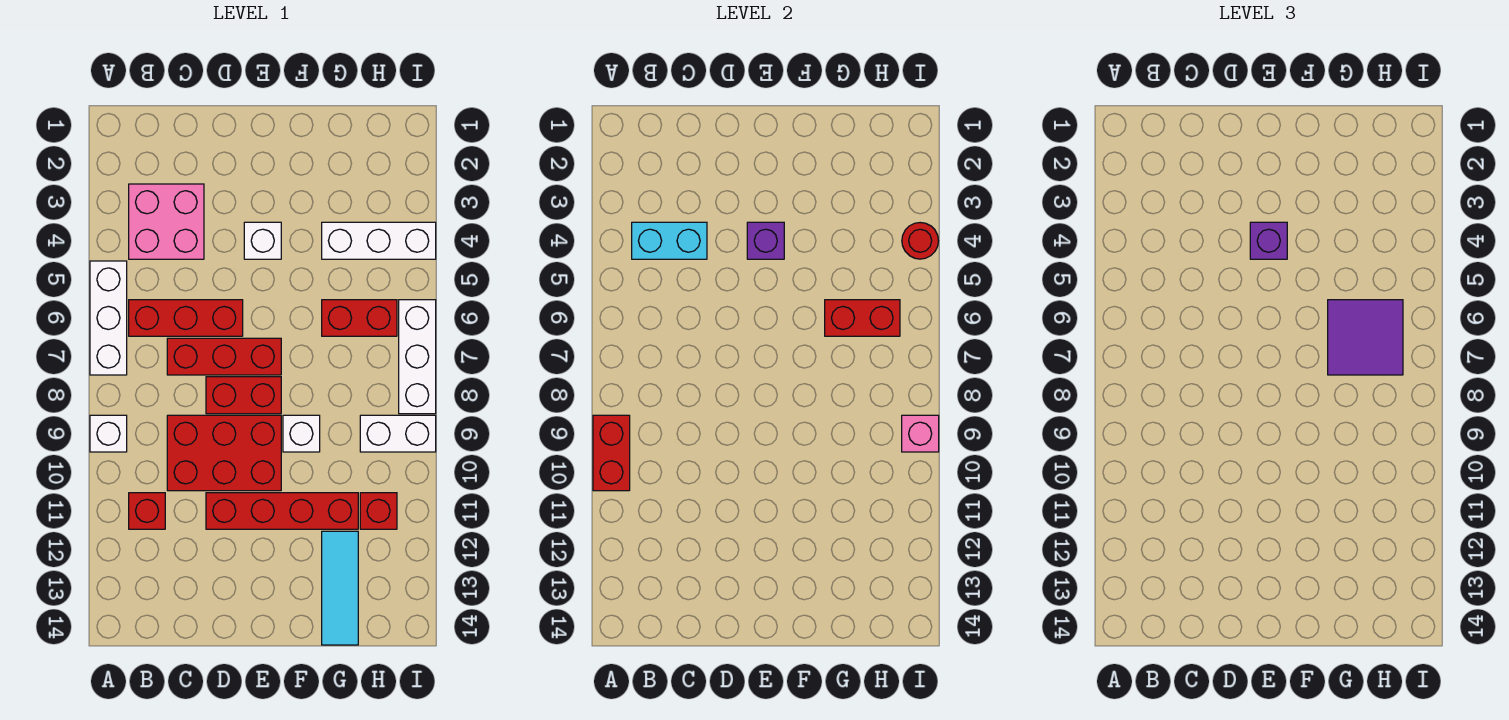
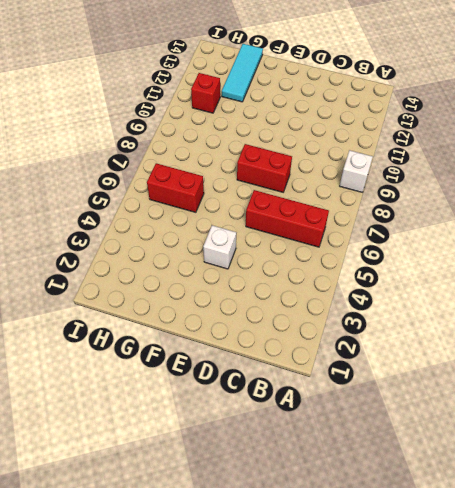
none -> white 1x3 brick [90,261,127,375]
none -> pink 2x2 brick [129,184,204,259]
none -> red 1x1 brick [129,493,165,529]

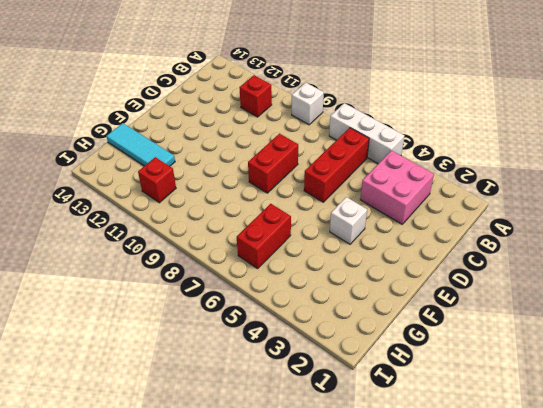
none -> red 1x3 brick [167,338,281,375]
none -> red 2x3 brick [167,415,281,491]
none -> red 1x4 brick [206,493,358,529]

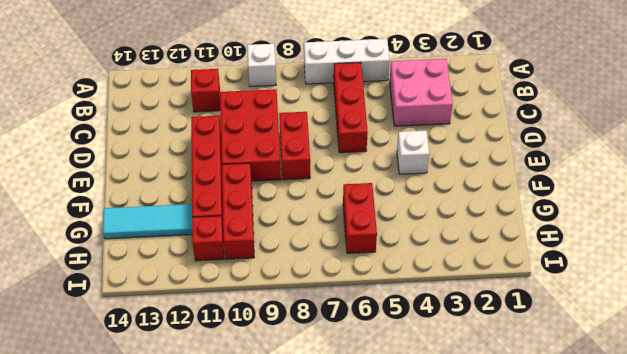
red 1x3 brick [222,163,254,259] -> red 1x3 brick moved to [167,338,281,375]
none -> white 1x1 brick [283,415,320,452]
none -> white 1x3 brick [322,222,436,259]
none -> white 1x2 brick [360,415,436,452]

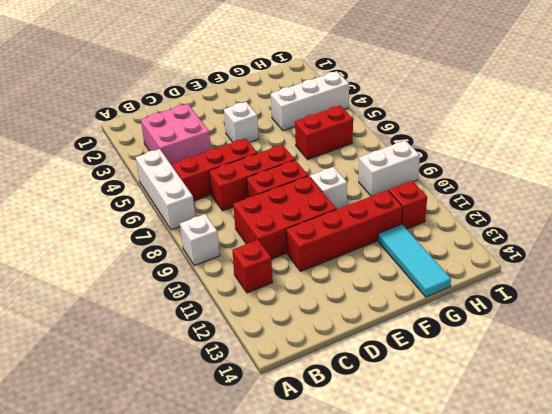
none -> white 1x3 brick [399,300,436,414]
none -> red 1x2 brick [593,415,630,491]
none -> cyan 1x2 brick [632,222,707,259]

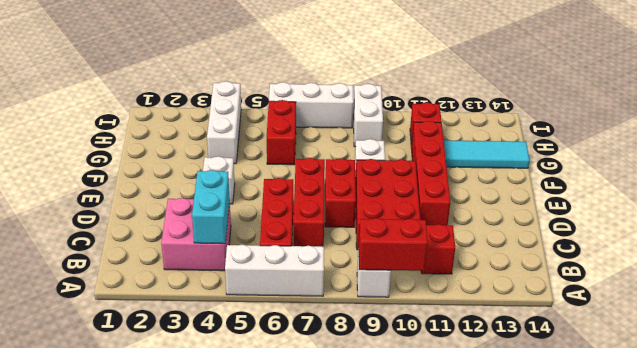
none -> purple 1x1 brick [747,222,784,259]
none -> red 1x2 brick [825,300,900,336]
none -> red 1x1 round brick [902,223,938,259]

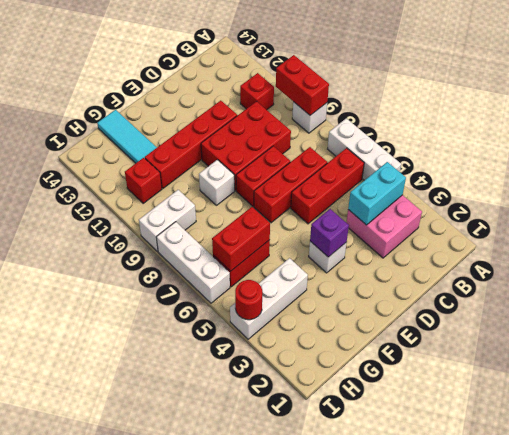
none -> pink 1x1 brick [902,415,939,452]
none -> purple 1x1 brick [1250,222,1287,259]
none -> purple 2x2 tile [1328,300,1403,375]

